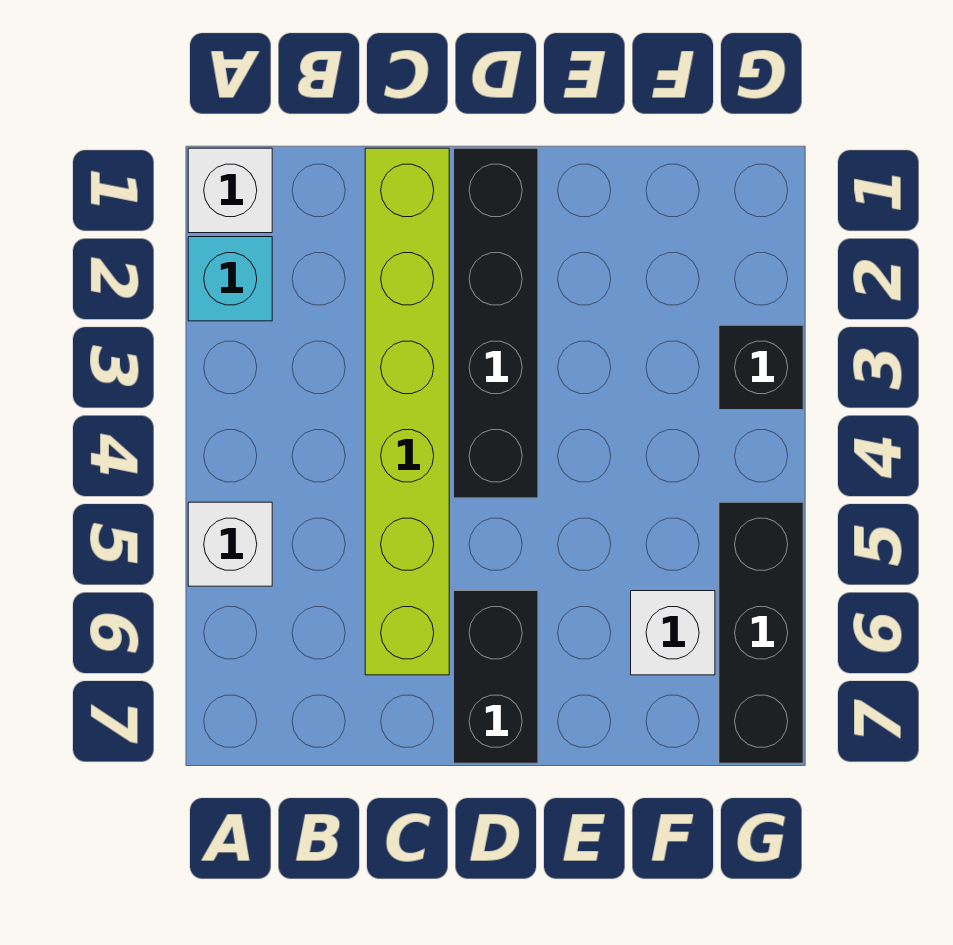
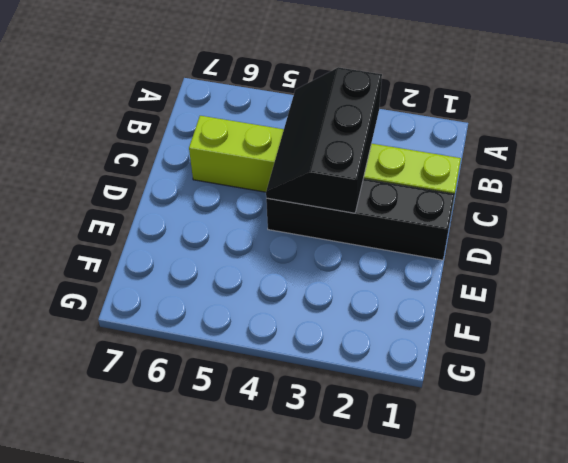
black 2x3 slope [266,67,382,213] -> none
none -> white 1x1 brick [188,148,272,233]
none -> cyan 1x1 brick [188,237,272,321]

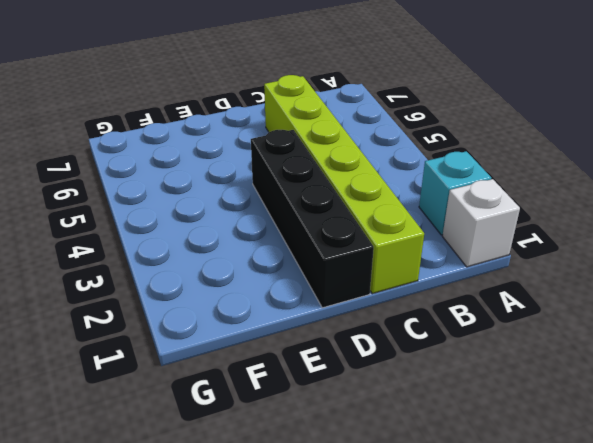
none -> white 1x1 brick [188,502,272,586]
none -> black 1x2 brick [454,591,538,763]

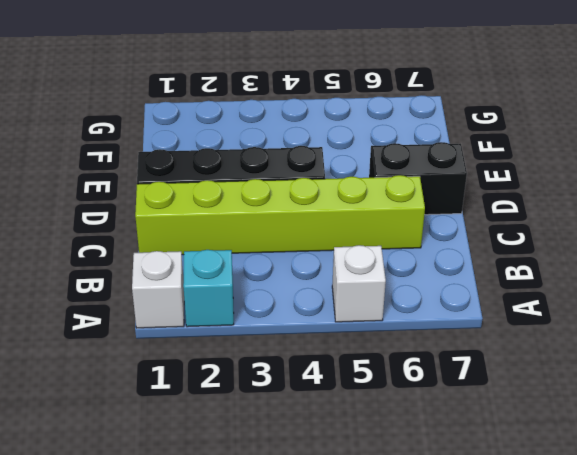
none -> white 1x1 brick [631,591,715,675]
none -> black 1x1 brick [719,325,803,410]

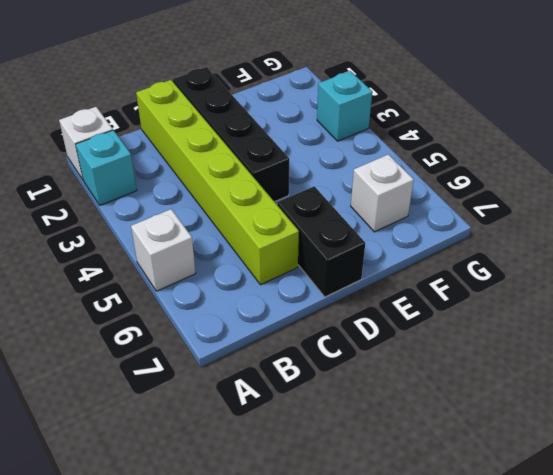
cyan 1x1 brick [317,71,372,141] -> black 1x1 brick [719,325,803,410]
none -> black 1x3 brick [719,502,803,763]

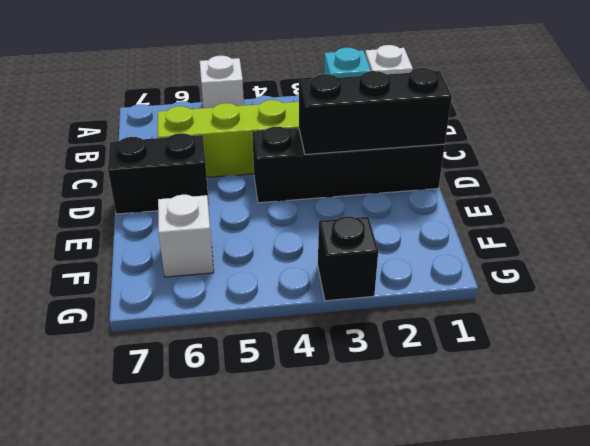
black 1x3 brick [299,68,452,154] -> black 1x3 brick moved to [719,502,803,763]

